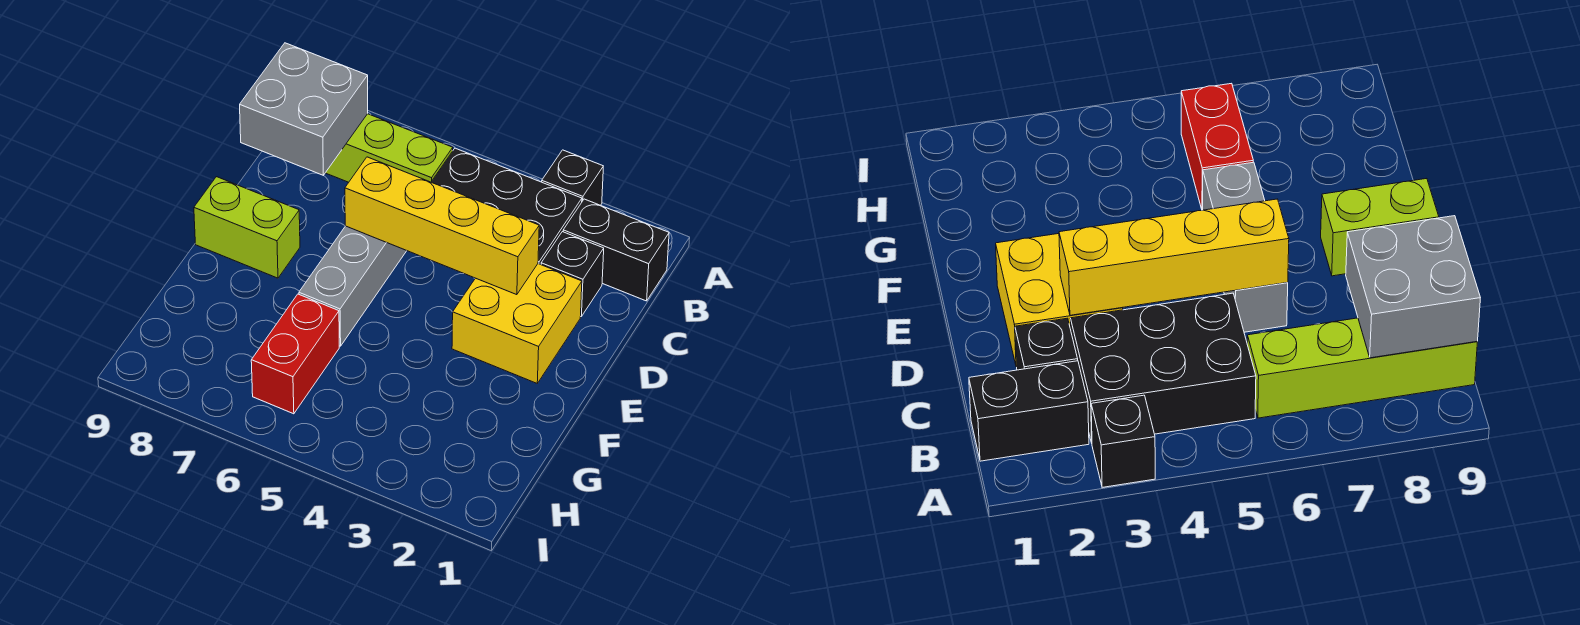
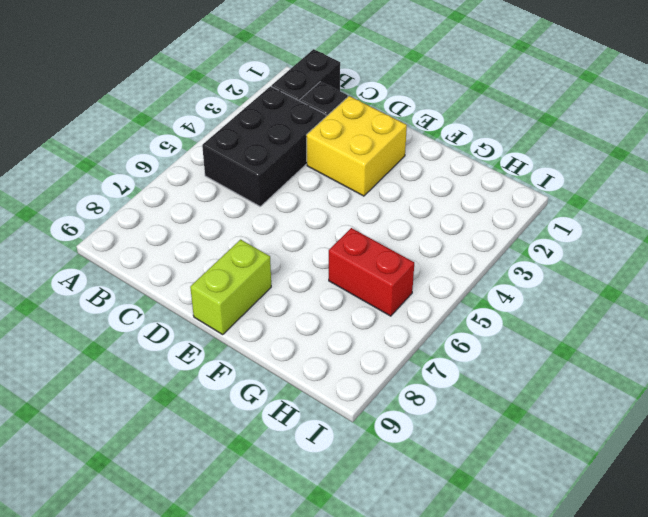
none -> black 1x1 brick [542,150,603,205]
none -> lime 1x4 brick [326,114,453,182]

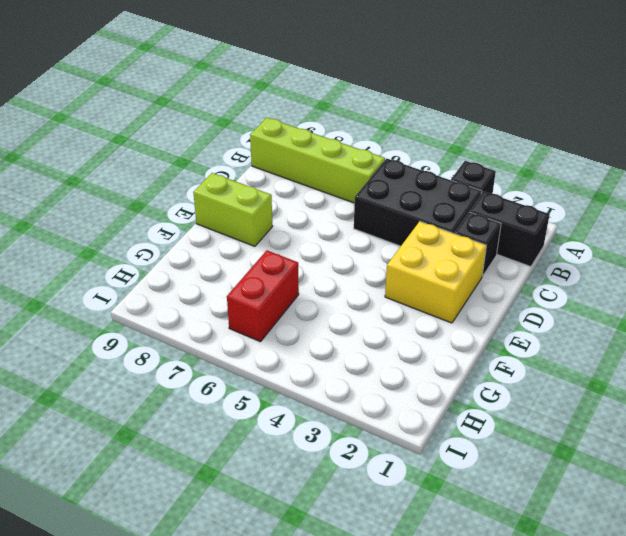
none -> grey 1x3 brick [299,226,407,346]
none -> grey 2x2 brick [240,43,368,175]

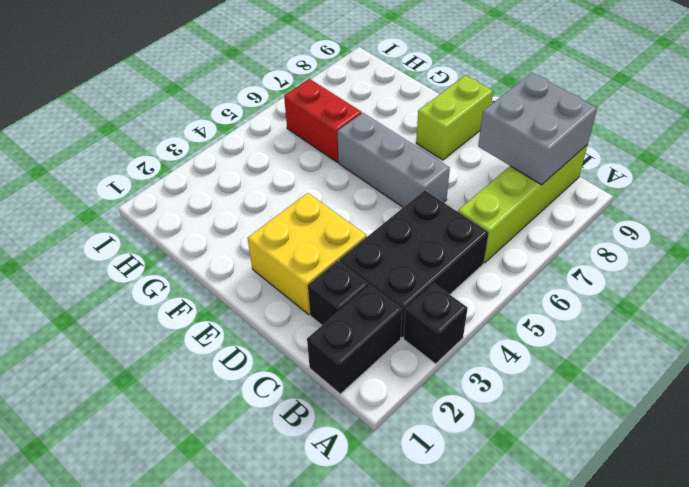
none -> yellow 1x4 brick [345,157,539,295]

